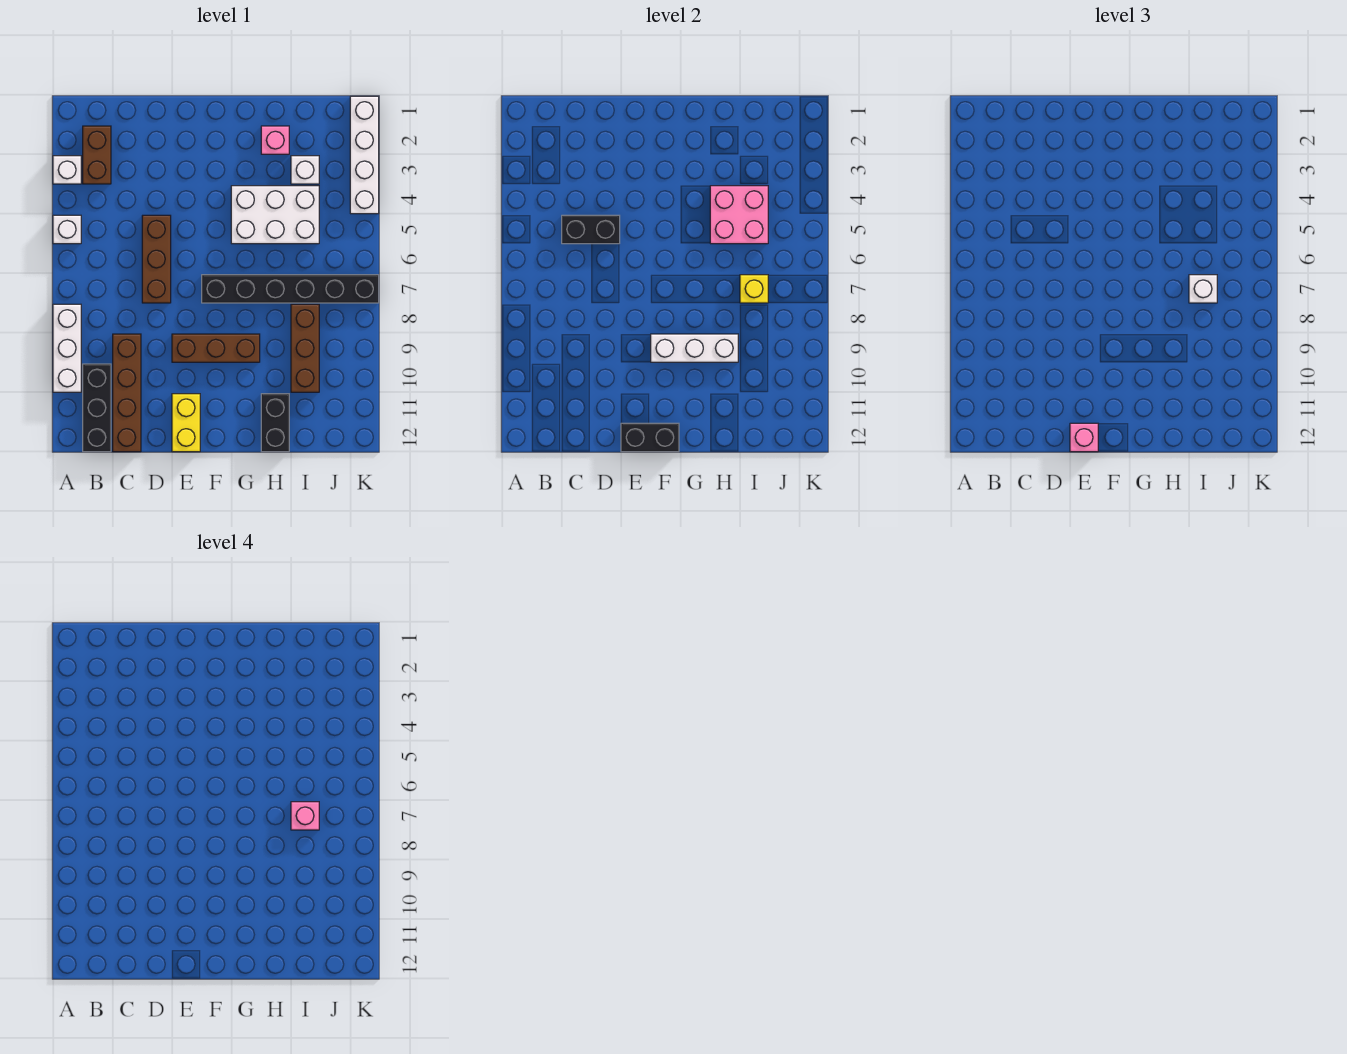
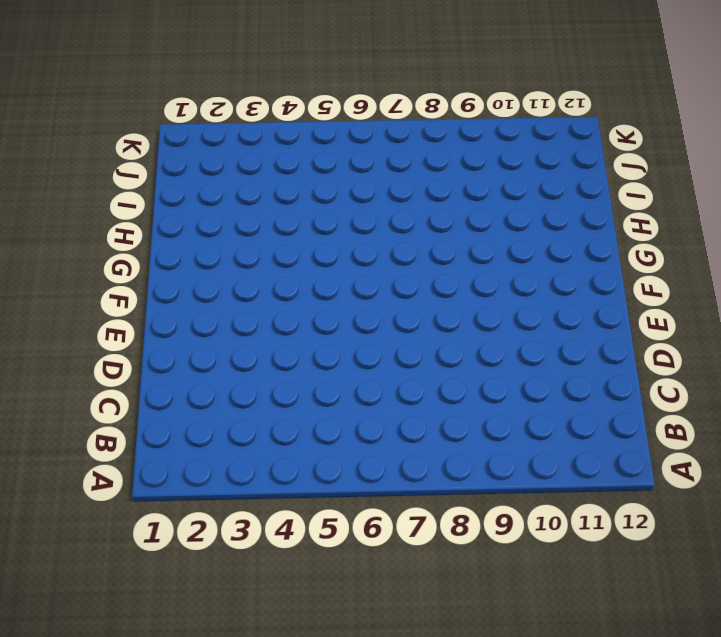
none -> white 1x1 brick [53,156,81,184]
none -> white 1x1 brick [53,215,81,244]
none -> white 1x3 brick [53,304,81,392]

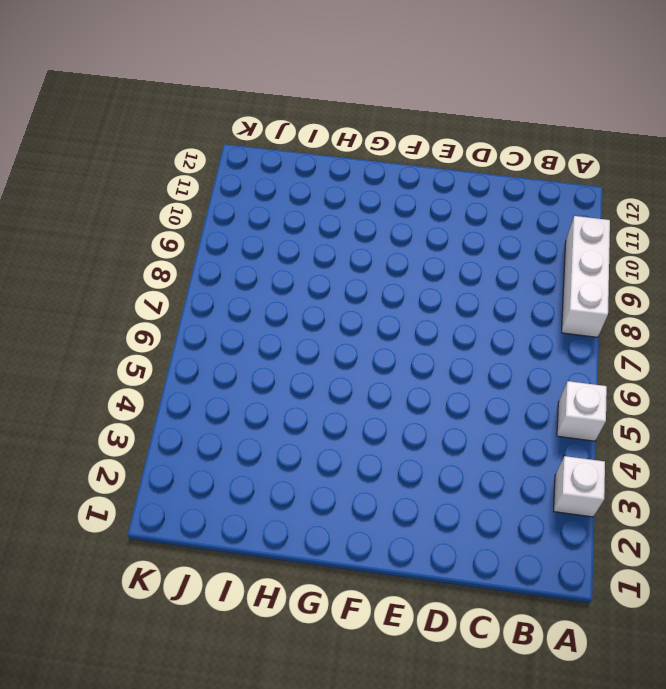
none -> brown 1x2 brick [83,126,111,184]
none -> black 1x3 brick [83,364,111,452]
none -> brown 1x4 brick [113,334,141,452]

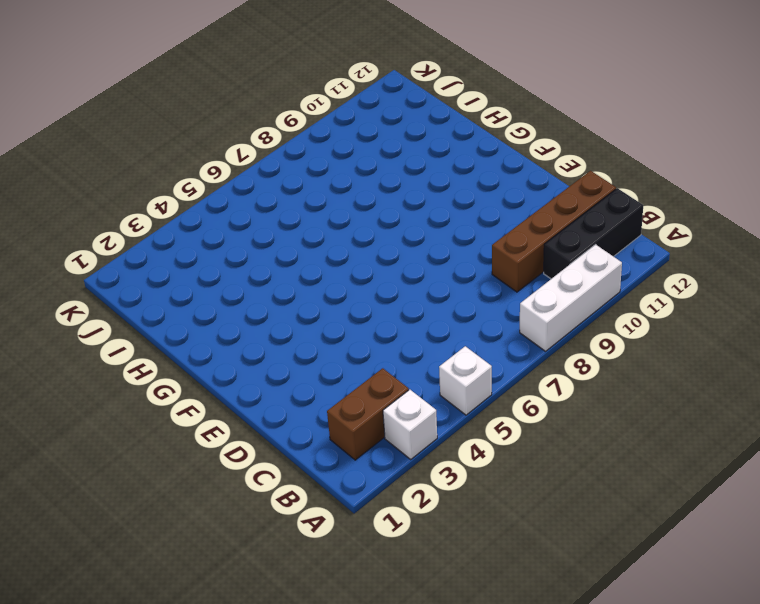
none -> brown 1x3 brick [142,215,171,303]
none -> brown 1x3 brick [172,334,260,362]
none -> yellow 1x2 brick [172,394,200,452]

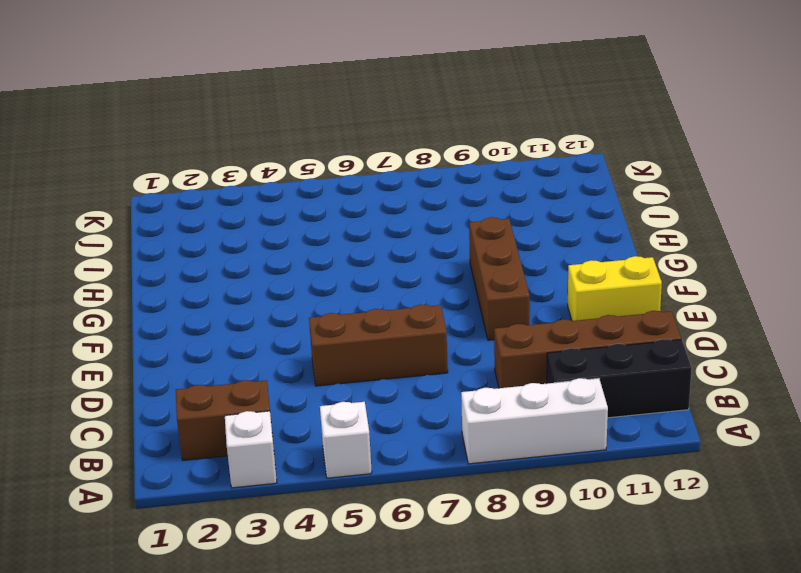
none -> black 1x6 brick [202,275,379,303]
none -> white 2x3 brick [231,186,319,244]
none -> pink 1x1 brick [261,126,289,154]

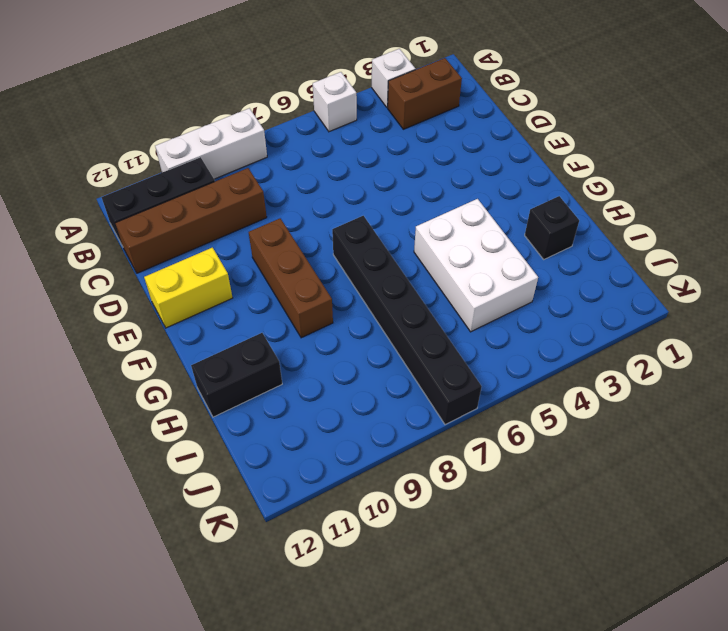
black 1x1 brick [525,196,579,259] -> pink 1x1 brick [261,126,289,154]
none -> brown 1x3 brick [142,215,171,303]
none -> white 1x1 brick [291,156,319,184]
none -> brown 1x3 brick [291,304,319,392]

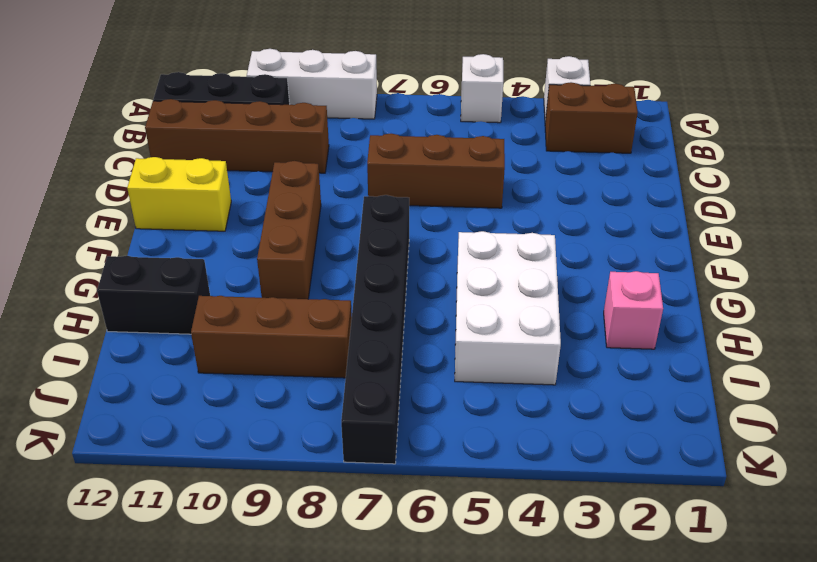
none -> white 1x1 brick [291,156,319,184]
none -> white 1x4 brick [350,96,379,214]
none -> black 1x2 brick [562,215,620,244]

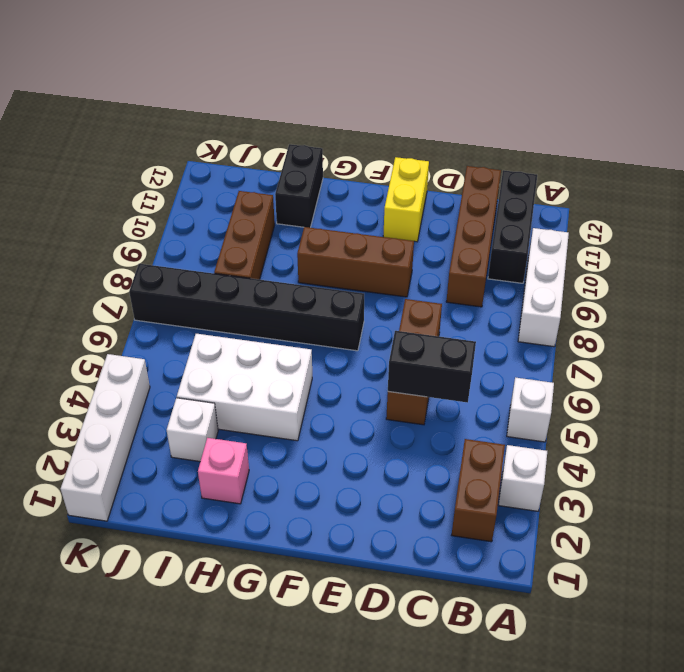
none -> black 1x2 brick [621,423,679,452]
none -> white 1x3 brick [651,334,738,362]
none -> pink 2x2 brick [710,186,768,244]

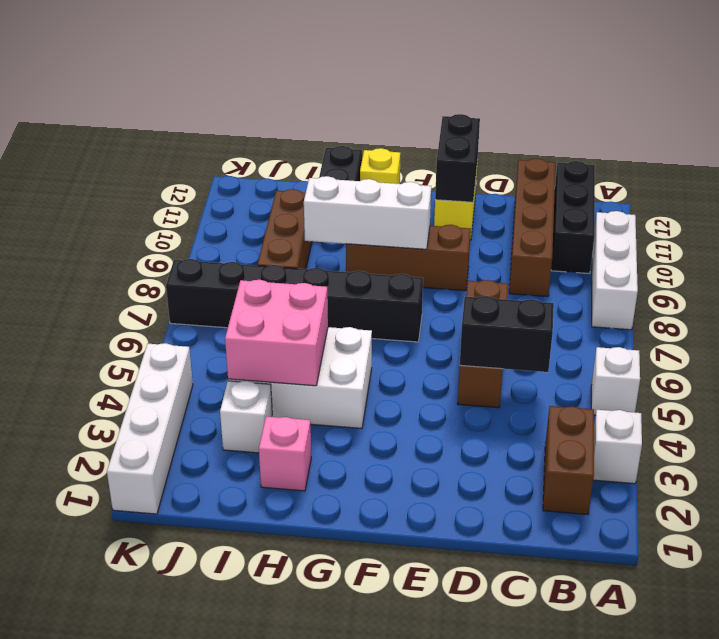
black 1x2 brick [435,114,480,202] -> black 1x2 brick turned to [621,423,679,452]
yellow 1x1 brick [360,148,400,184] -> yellow 1x1 brick moved to [740,275,768,303]
none -> pink 1x1 brick [1070,423,1098,452]
none -> white 1x1 brick [1189,275,1217,303]
none -> pink 1x1 brick [291,802,319,830]

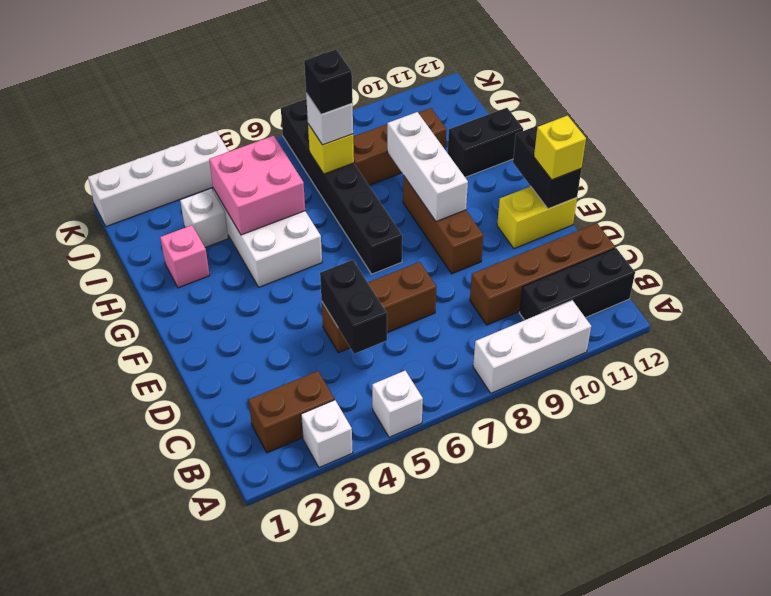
yellow 1x1 brick [534,115,586,180] -> pink 1x1 brick [1070,423,1098,452]
black 1x1 brick [304,50,352,114] -> pink 1x1 brick [291,802,319,830]

